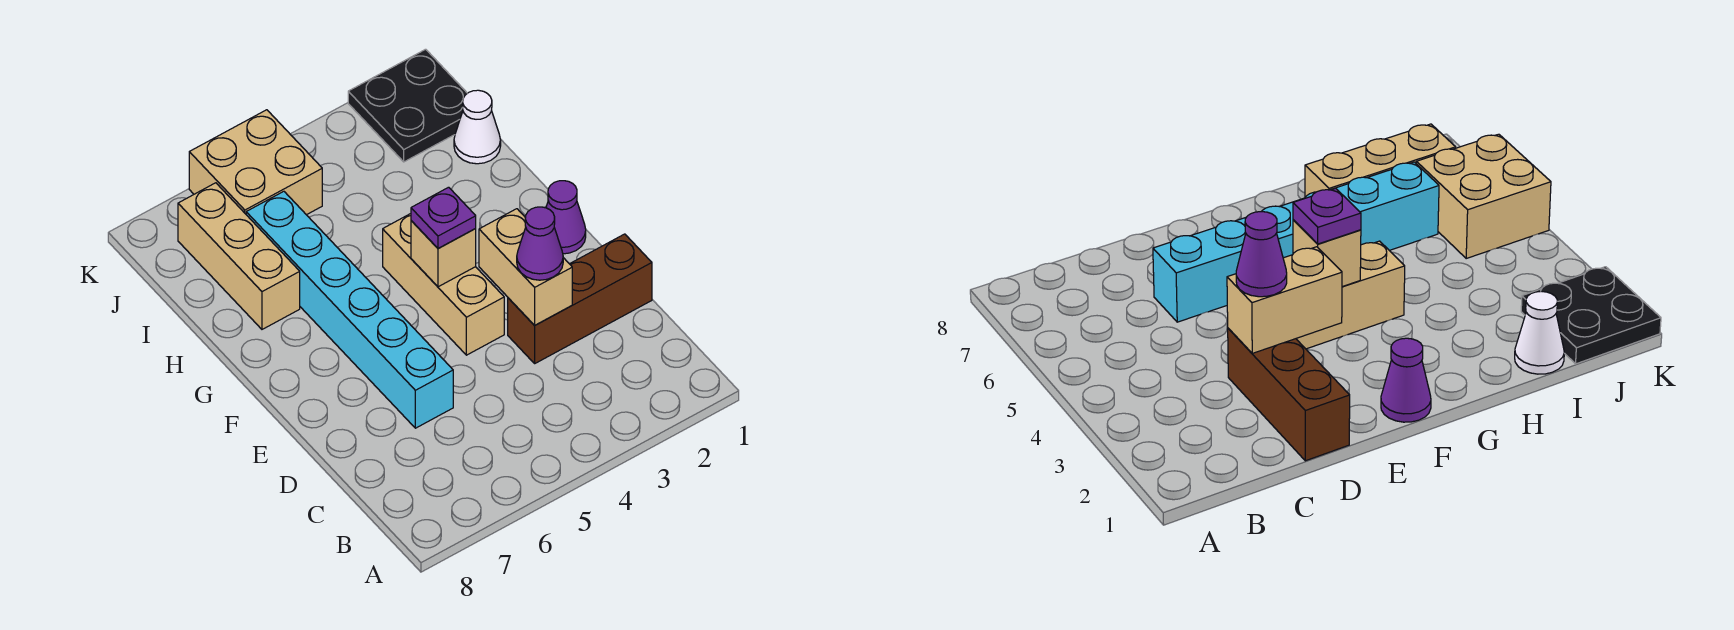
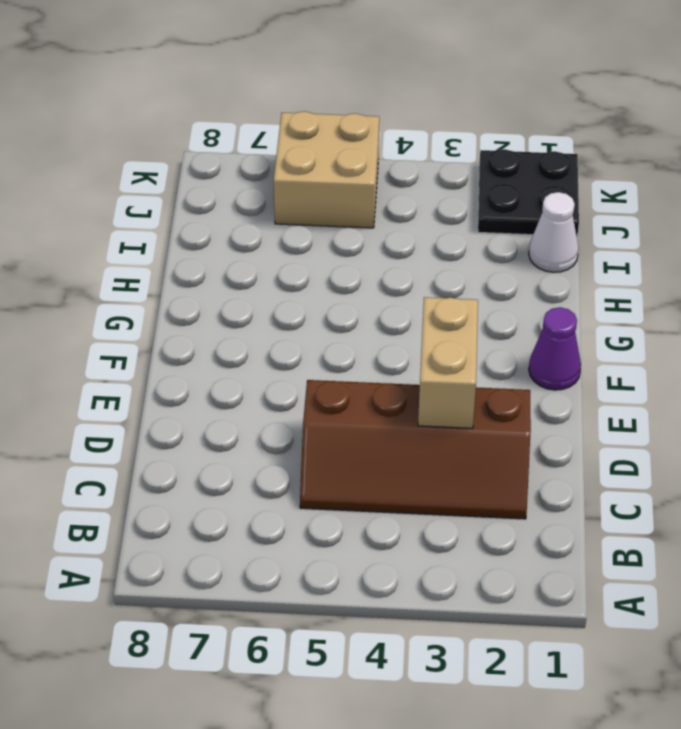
brown 2x4 slope [300,380,531,519] -> brown 1x3 brick [508,234,652,363]
none -> cyan 1x6 brick [246,191,453,428]
none -> tan 1x3 brick [383,214,504,355]
none -> tan 1x3 brick [178,183,300,329]

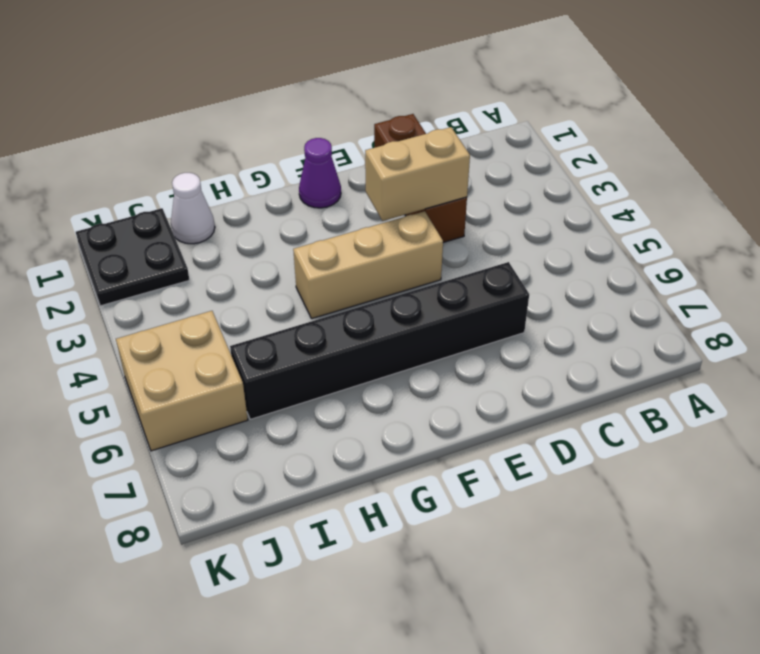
black 1x6 brick [230,262,529,419] -> cyan 1x6 brick [246,191,453,428]
none -> tan 1x3 brick [178,183,300,329]
none -> tan 1x1 brick [411,221,476,287]
none -> purple 1x1 cone [517,207,563,280]

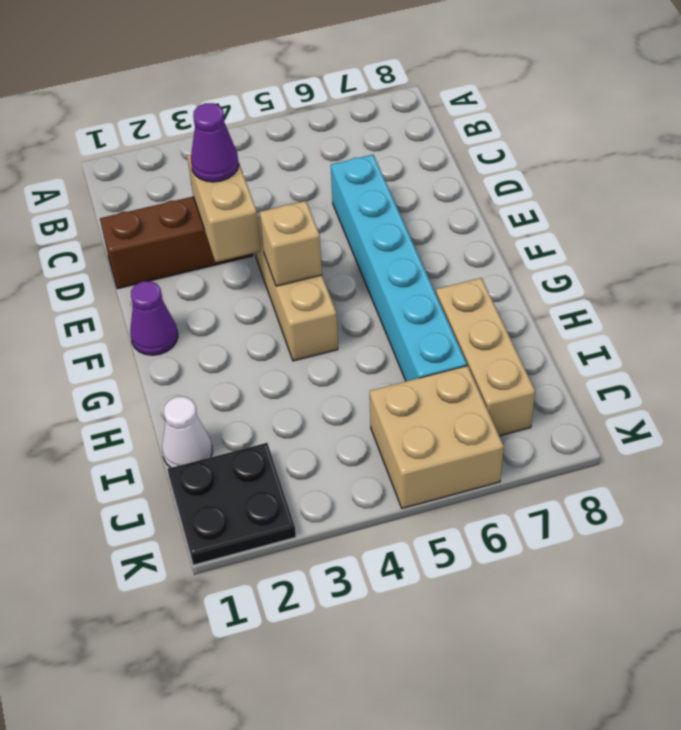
none -> purple 1x1 plate [411,187,476,249]

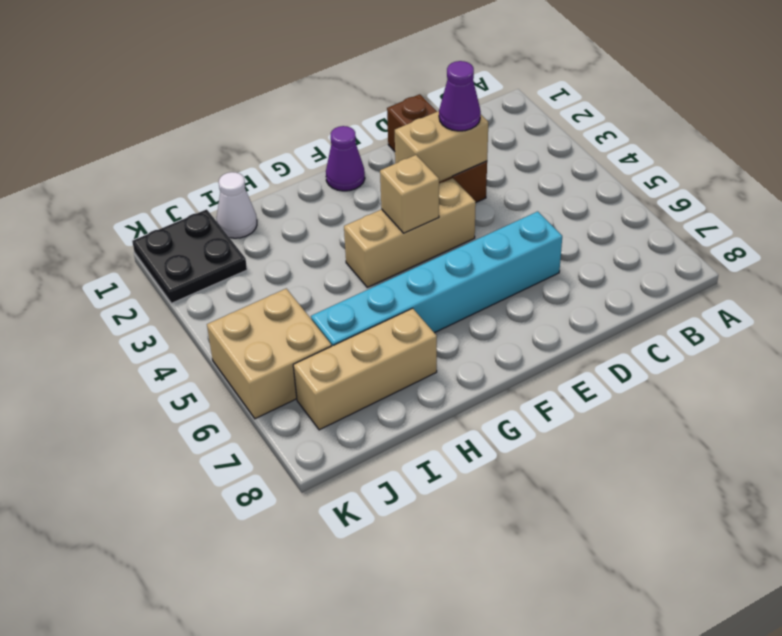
none -> purple 1x1 plate [411,187,476,249]

